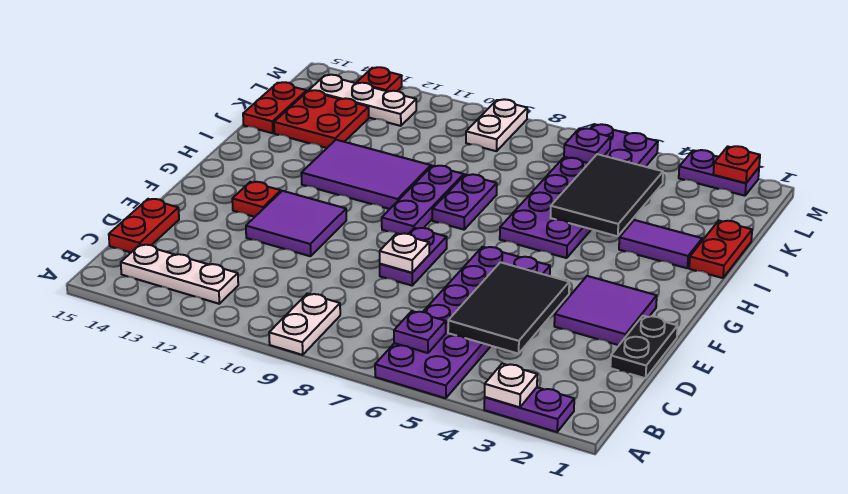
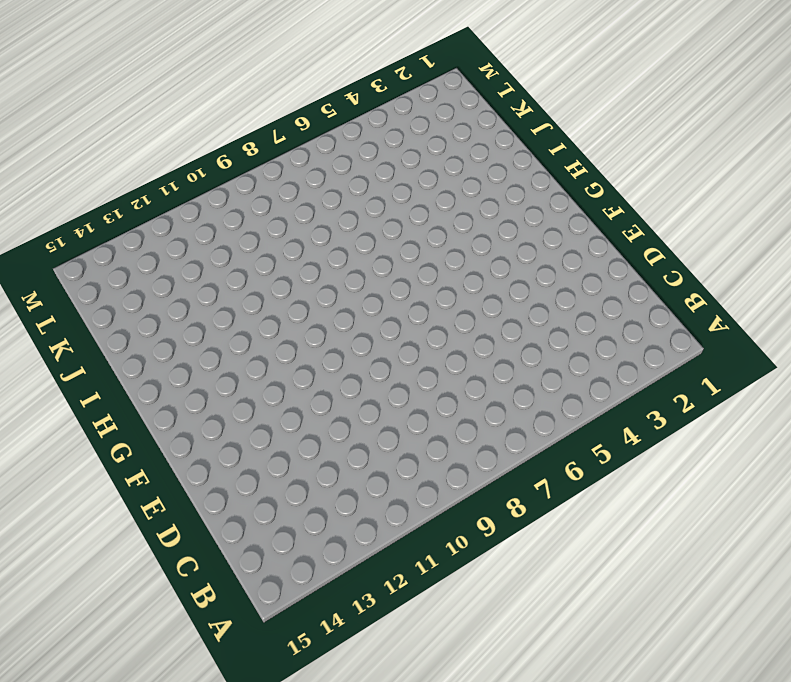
none -> purple 1x2 plate [484,387,574,432]
none -> purple 2x6 plate [375,247,550,398]
none -> white 1x2 plate [269,293,340,355]

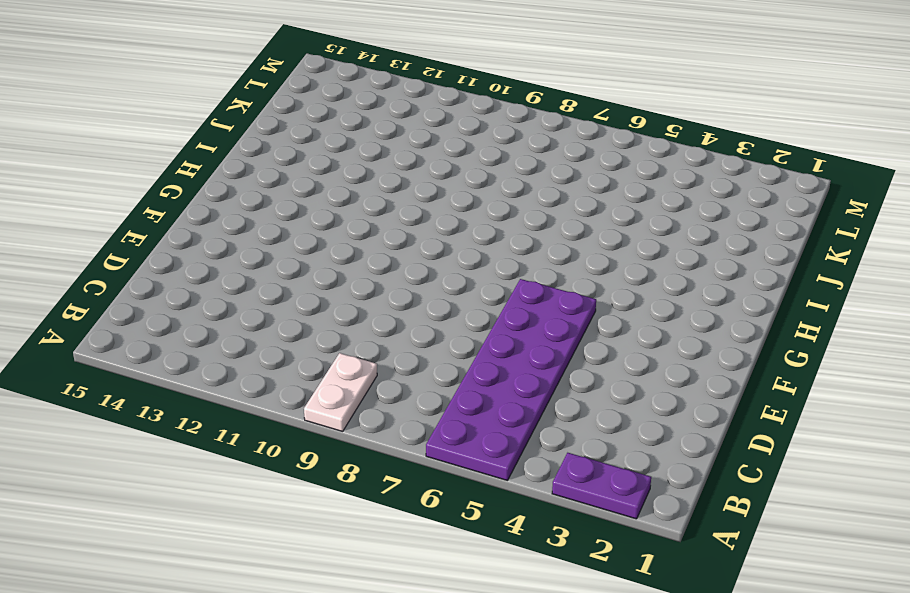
none -> white 1x3 plate [121,244,238,304]
none -> red 1x2 plate [109,199,179,252]
none -> black 1x2 plate [610,316,678,378]

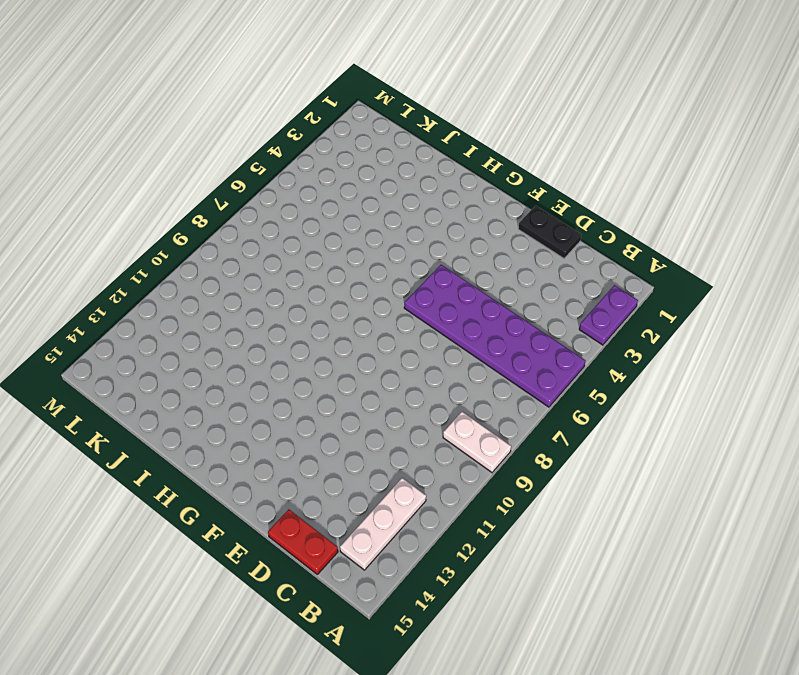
none -> purple 2x2 tile [554,276,657,345]
none -> purple 1x2 plate [380,228,447,286]
none -> purple 2x2 tile [246,191,346,256]

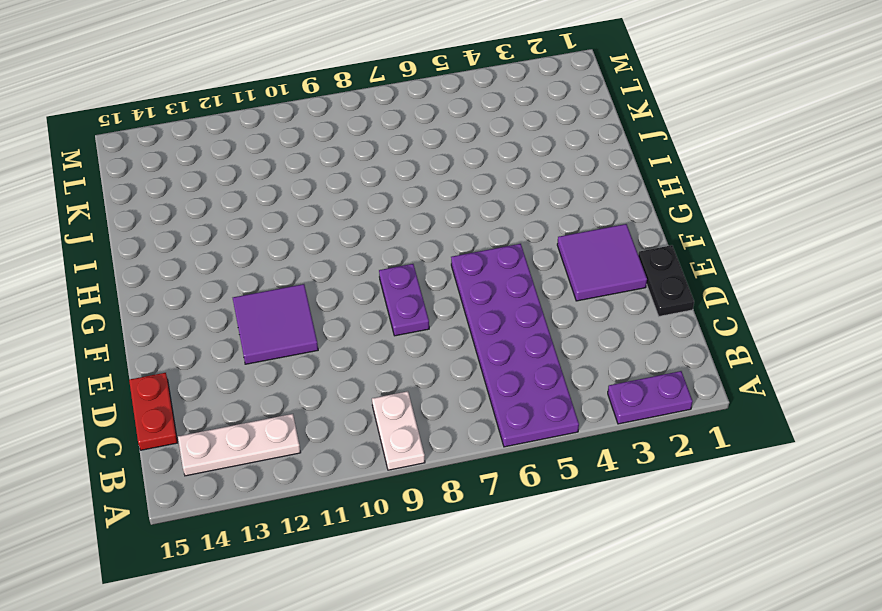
none -> red 1x1 plate [232,182,281,217]
none -> purple 1x3 plate [382,166,464,234]
none -> purple 2x6 plate [500,124,658,258]

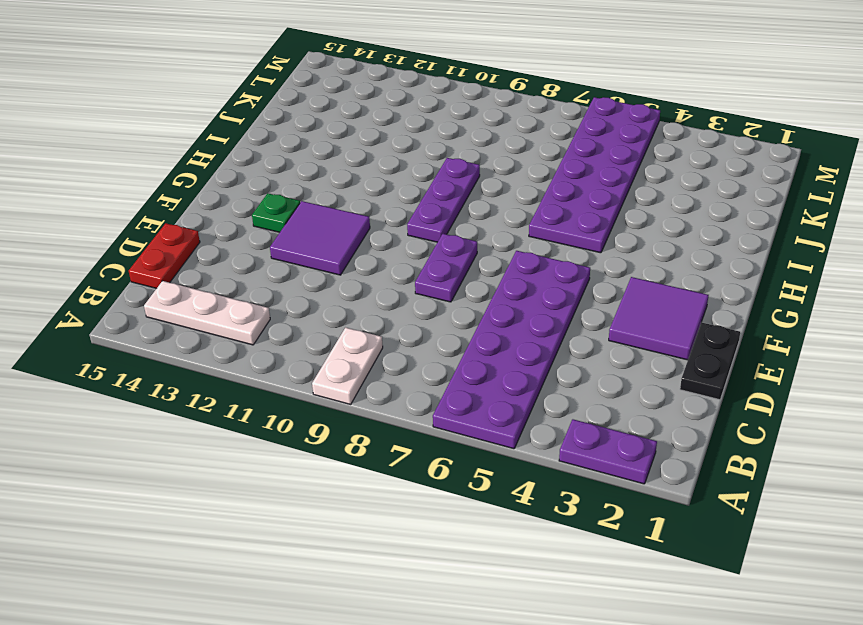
green 1x1 plate [252,193,300,232] -> red 1x1 plate [232,182,281,217]
none -> purple 1x2 plate [432,174,497,230]
none -> purple 2x3 tile [301,140,431,209]
none -> red 1x2 plate [689,221,752,278]

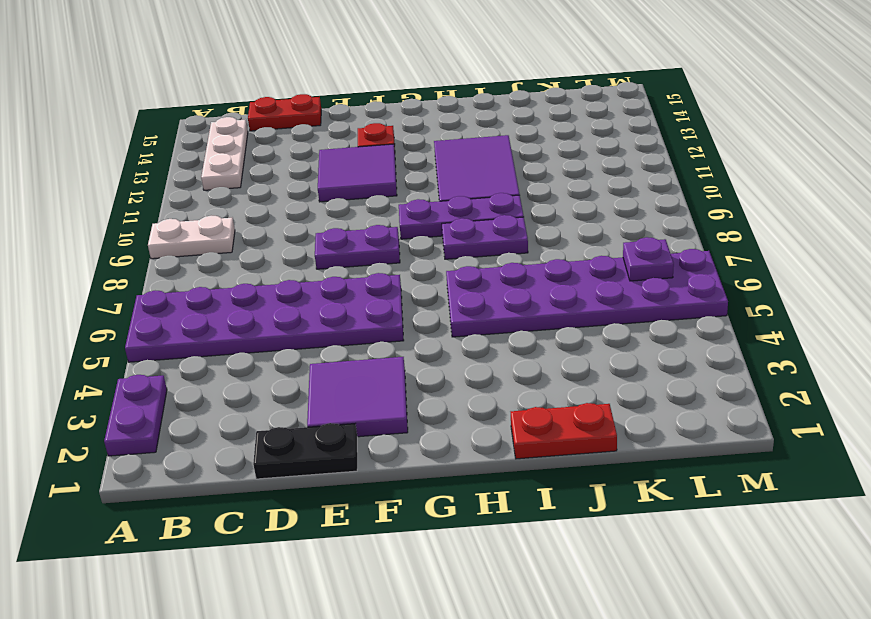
none -> purple 1x2 tile [619,220,702,268]
none -> red 2x2 plate [274,90,369,148]
none -> red 1x2 plate [243,82,307,133]

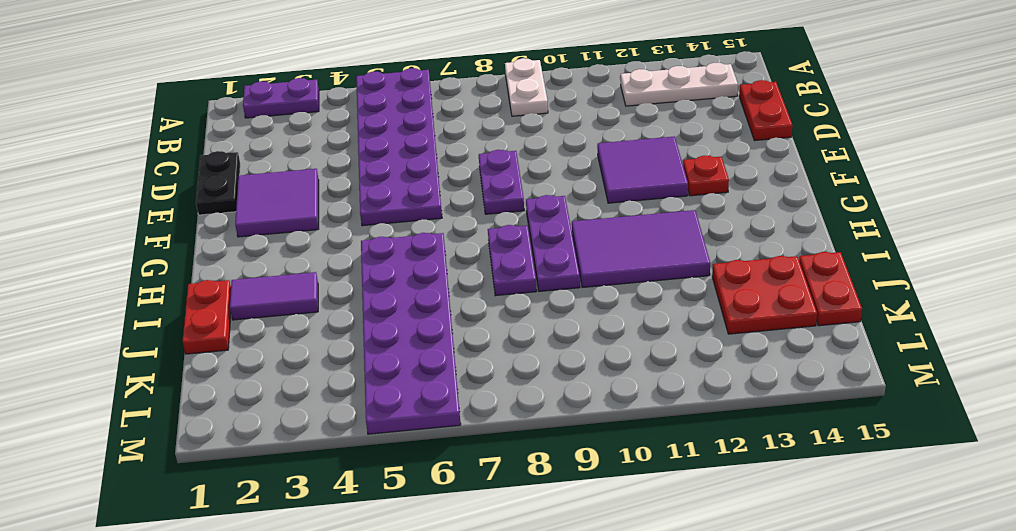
none -> white 1x2 plate [466,99,527,151]
none -> white 1x3 plate [309,75,416,126]
none -> purple 1x2 plate [679,150,759,196]

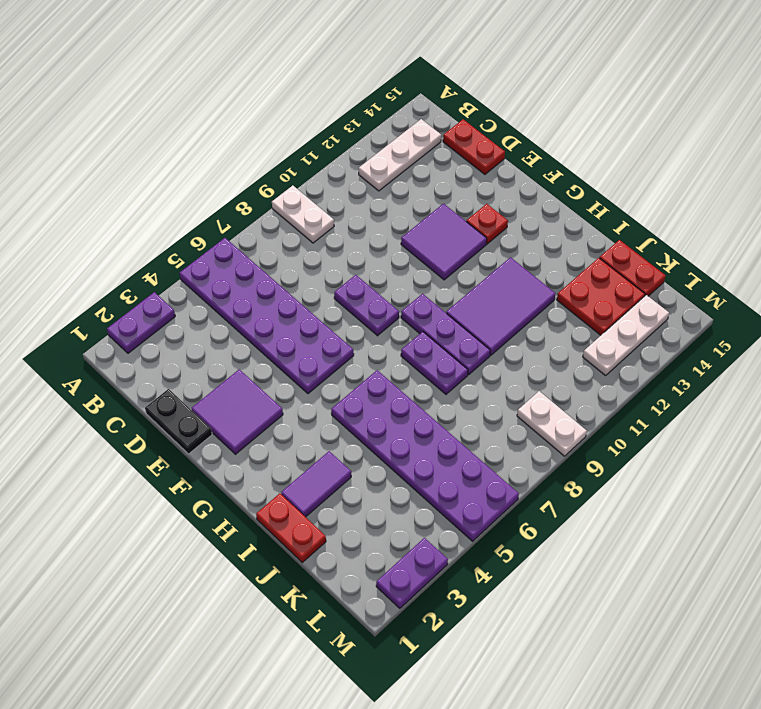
none -> red 1x1 plate [357,67,402,92]
none -> white 1x1 plate [485,363,537,407]
none -> purple 1x1 plate [394,311,446,353]

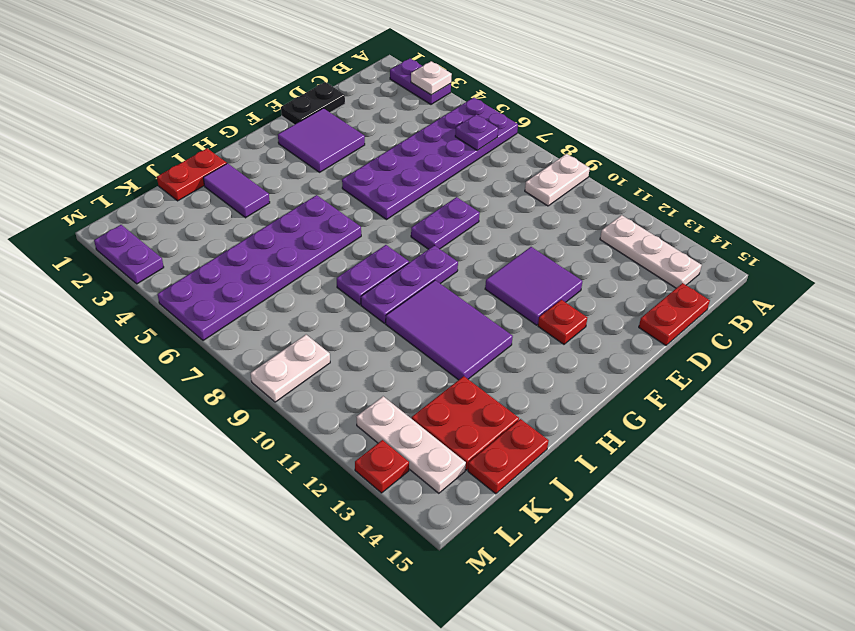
none -> black 2x3 tile [448,262,569,354]
none -> white 1x1 plate [380,233,429,273]
none -> black 2x3 tile [550,154,663,236]

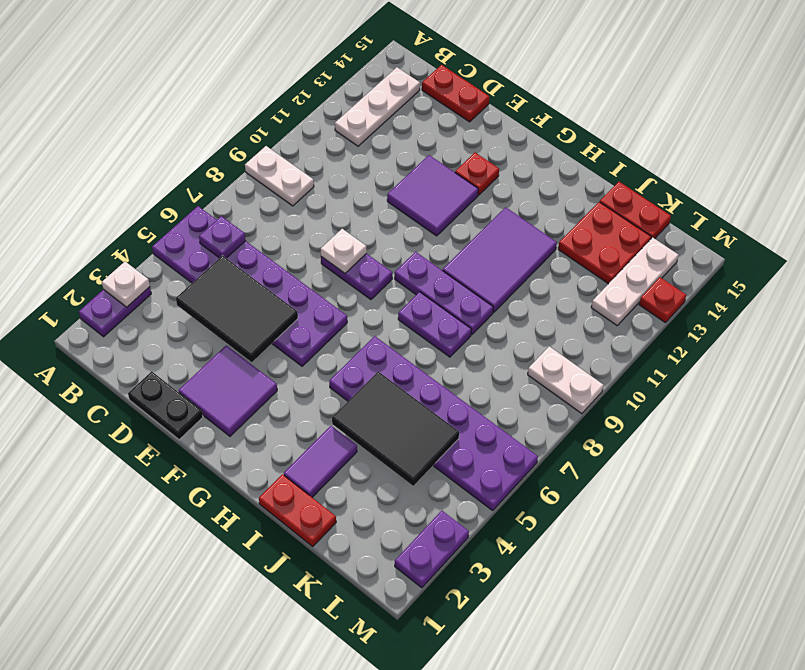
none -> purple 1x1 plate [564,128,610,163]
none -> red 1x1 plate [713,146,760,183]

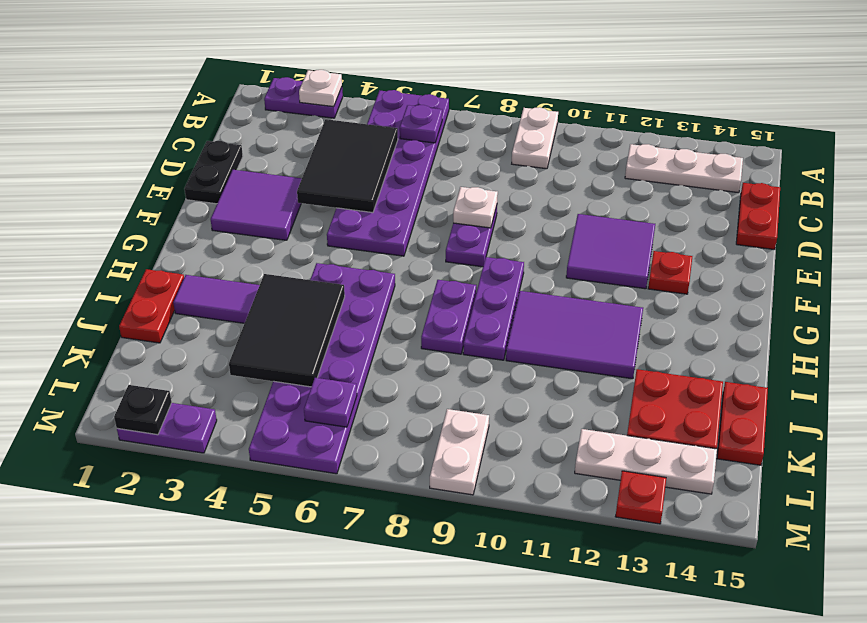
black 1x1 plate [114,385,172,435] -> red 1x1 plate [713,146,760,183]

